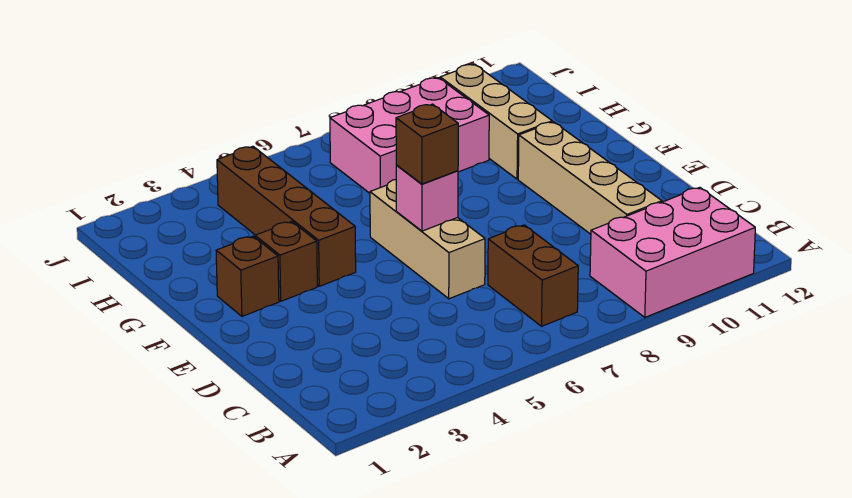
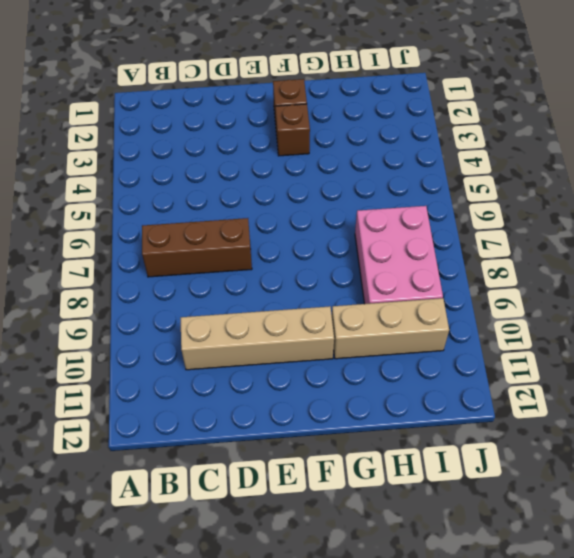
brown 1x3 brick [142,218,252,277] -> brown 1x2 brick [488,225,578,326]
none -> pink 2x3 brick [590,187,755,317]
none -> tan 1x3 brick [370,180,485,299]

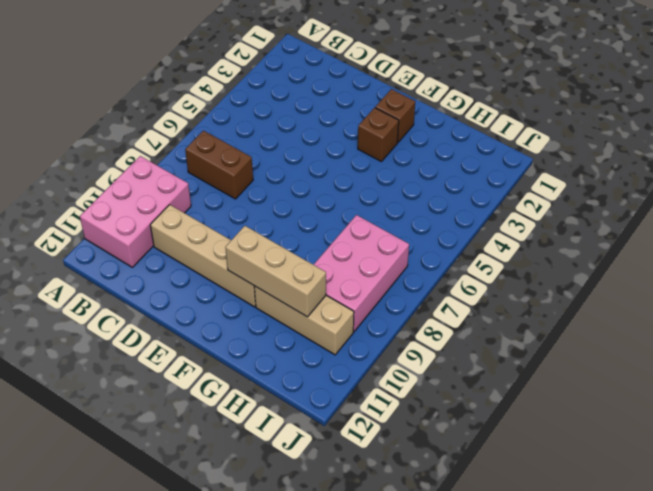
tan 1x3 brick [225,226,326,317] -> tan 1x3 brick moved to [370,180,485,299]
none -> brown 1x4 brick [217,146,356,286]
none -> pink 1x1 brick [396,165,458,231]

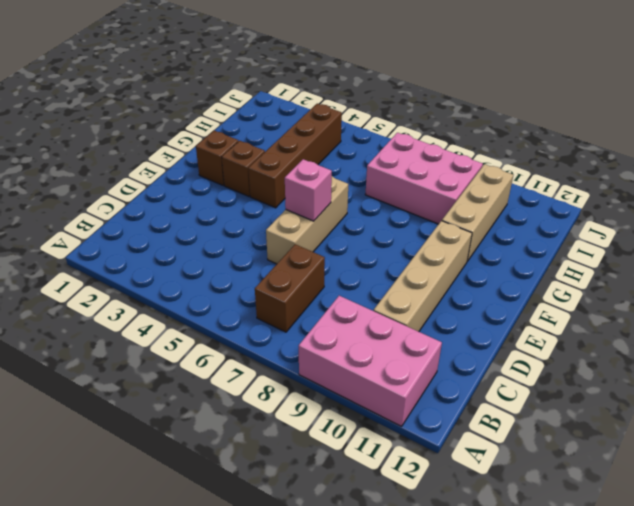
none -> brown 1x1 brick [396,104,458,184]

